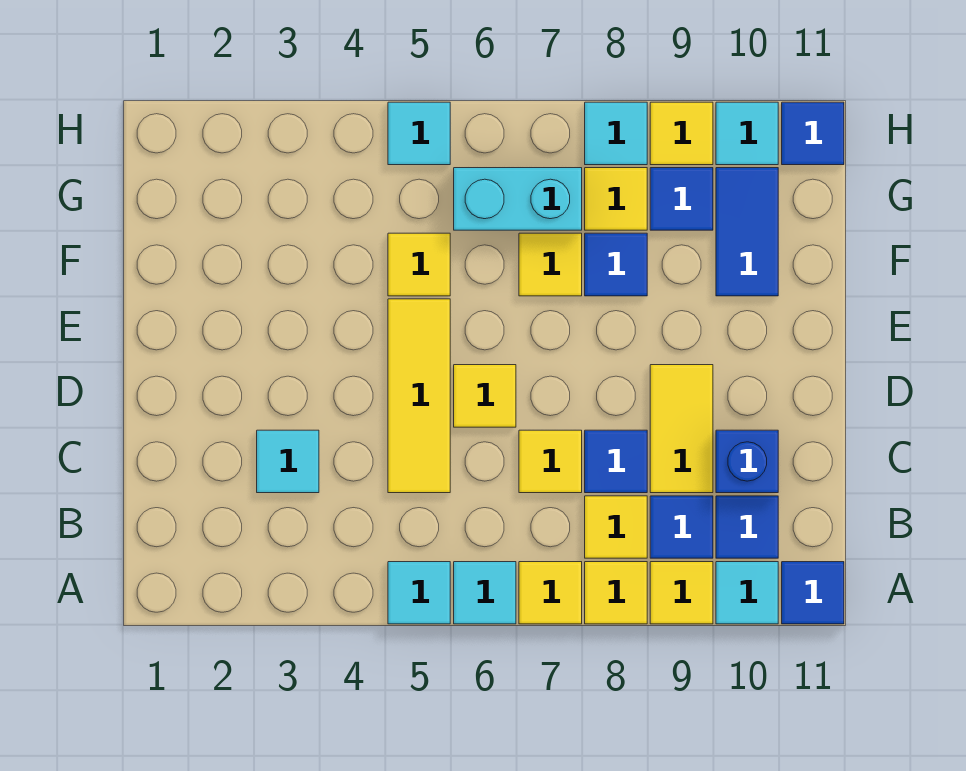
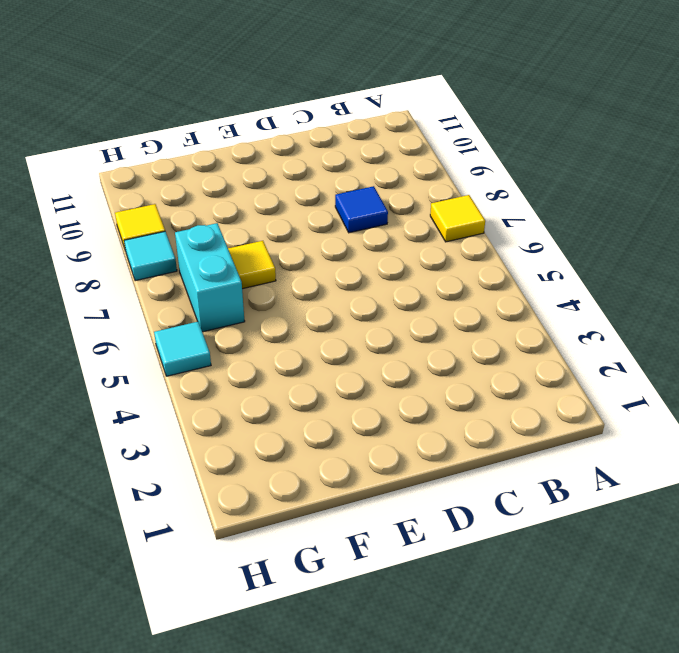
none -> cyan 1x1 tile [388,562,450,624]
none -> cyan 1x1 tile [454,562,516,624]
none -> yellow 1x1 tile [585,562,647,624]

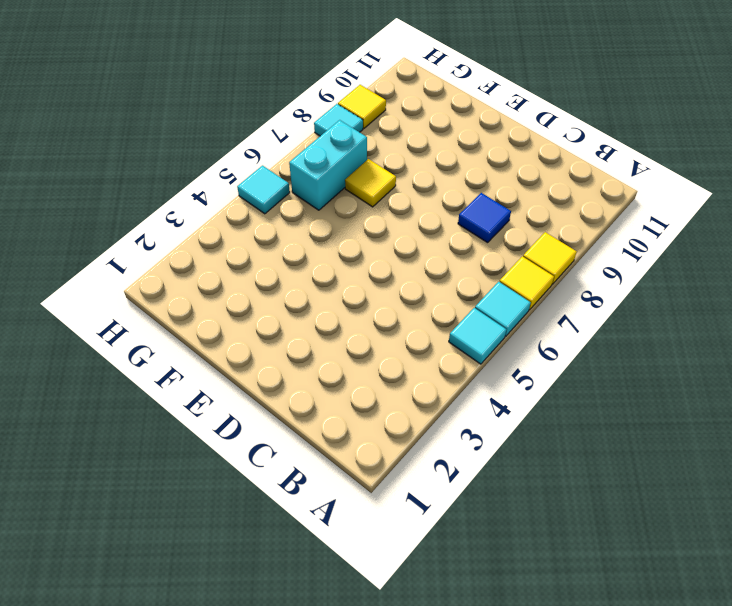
none -> yellow 1x1 tile [650,562,713,624]
none -> cyan 1x1 tile [716,562,778,624]
none -> blue 1x1 tile [782,562,844,624]

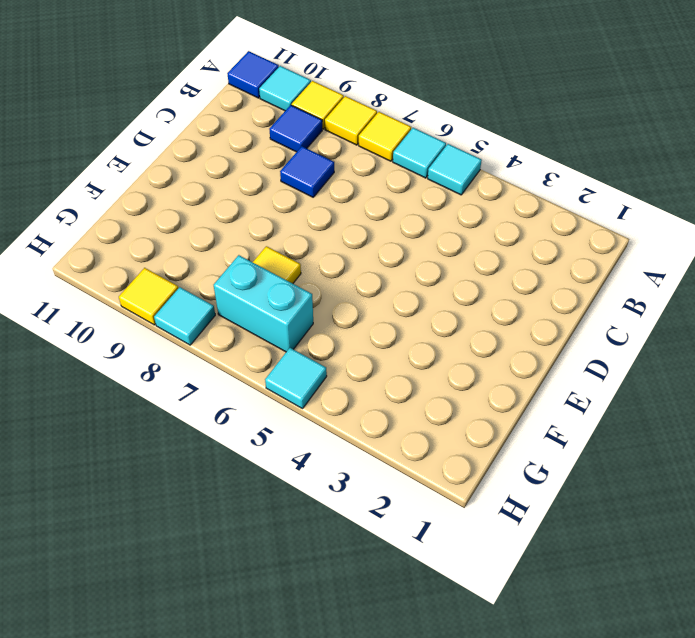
none -> yellow 1x1 tile [585,496,647,558]
none -> blue 1x1 tile [716,496,778,558]
none -> cyan 1x1 tile [257,430,319,493]

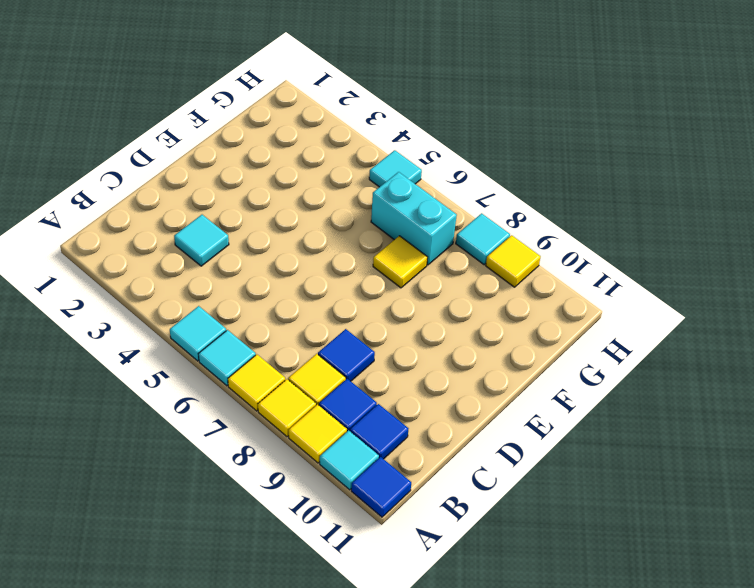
none -> yellow 1x3 tile [388,299,450,493]
none -> yellow 1x1 tile [519,430,582,493]
none -> yellow 1x2 tile [650,365,713,493]

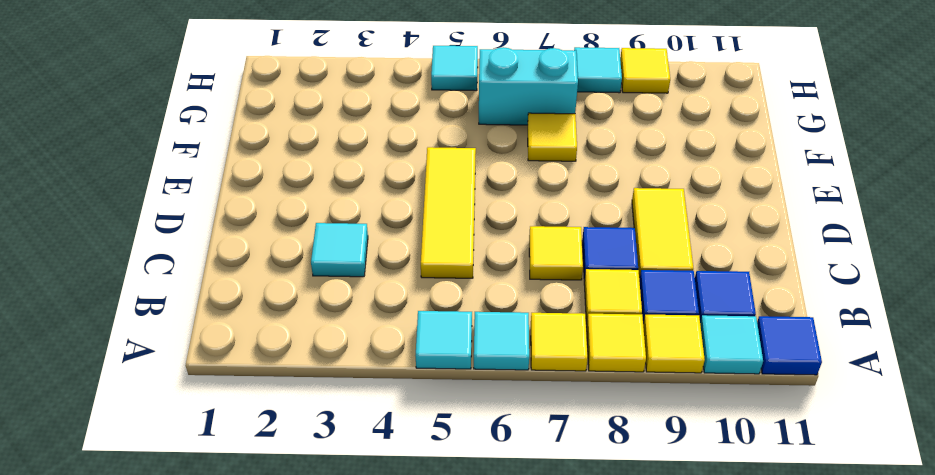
none -> blue 1x1 brick [716,430,778,493]
none -> yellow 1x1 tile [454,365,516,427]
none -> yellow 1x1 tile [388,233,450,296]

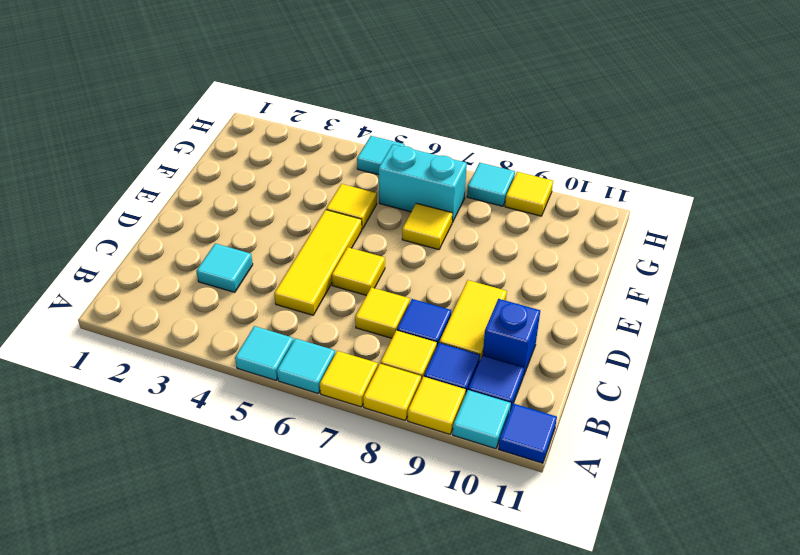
none -> blue 1x1 tile [585,233,647,296]
none -> blue 1x2 tile [716,168,778,296]
none -> yellow 1x1 tile [585,168,647,230]

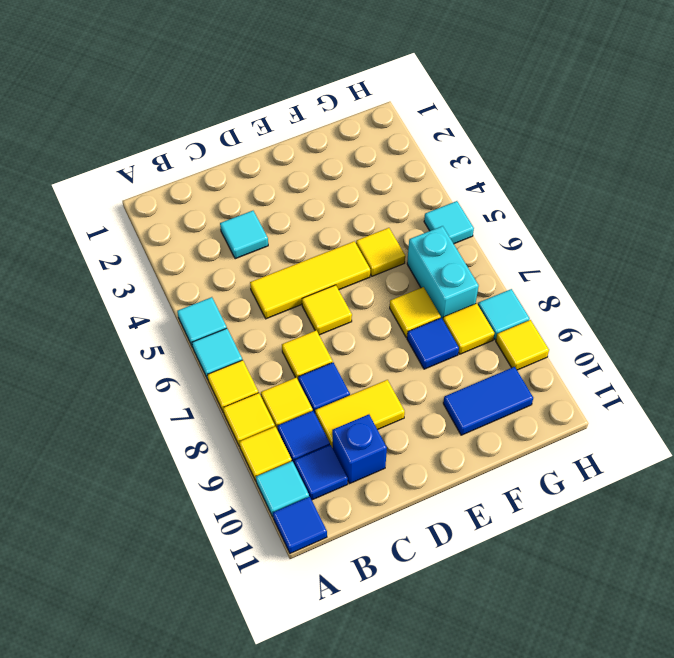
none -> blue 1x1 tile [650,168,713,230]
none -> cyan 1x1 tile [716,102,778,165]
none -> blue 1x1 tile [782,102,844,165]

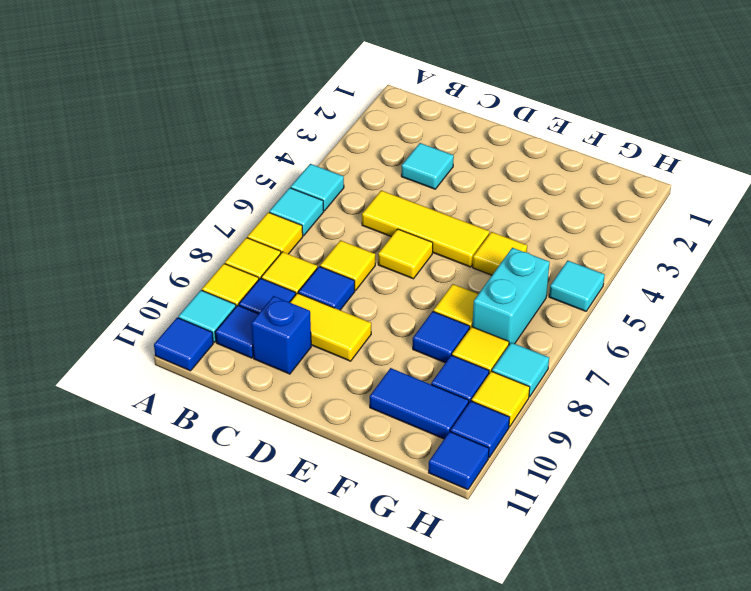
blue 1x1 tile [450,401,510,458] -> cyan 1x1 tile [716,102,778,165]

